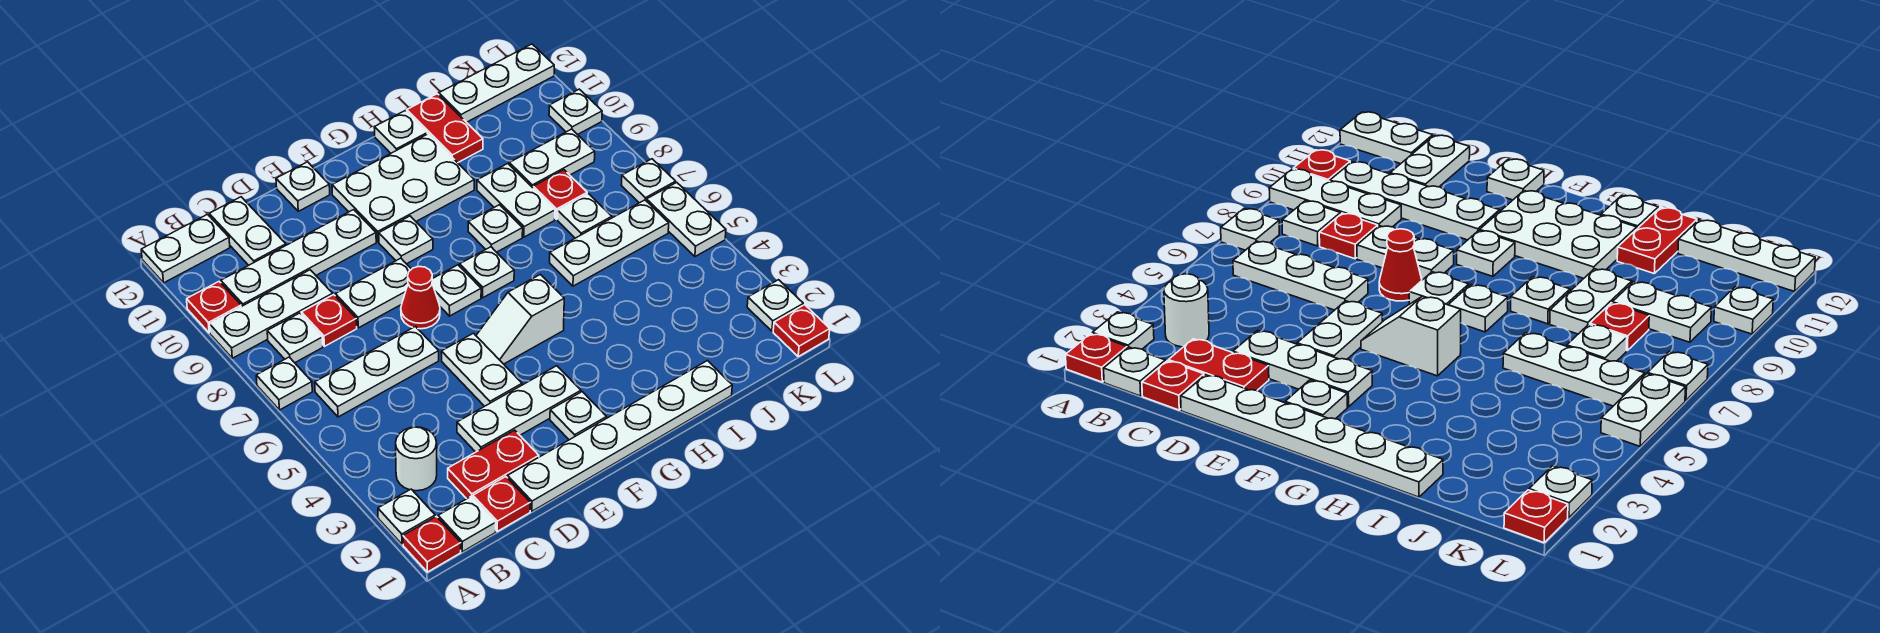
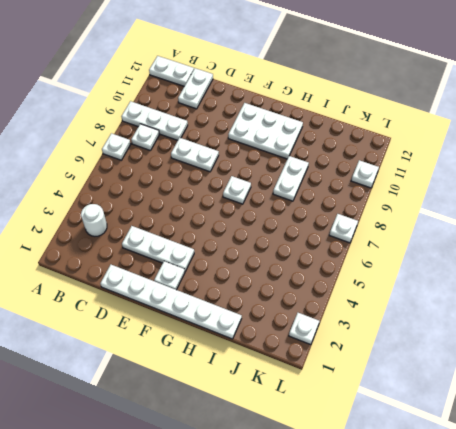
none -> red 1x1 plate [403,516,461,572]
none -> white 1x1 plate [378,489,435,544]
none -> red 1x1 plate [187,282,241,333]
none -> white 1x1 plate [438,496,496,552]

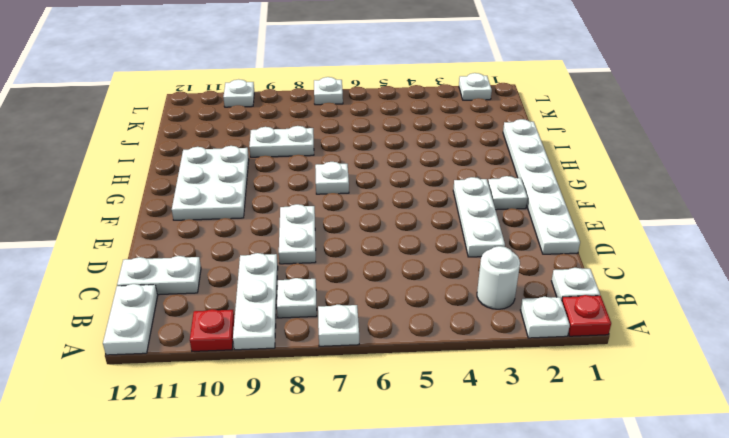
none -> white 1x3 plate [315,327,439,417]
none -> white 1x4 plate [221,210,376,306]
none -> red 1x1 plate [473,477,530,531]
none -> red 1x2 plate [448,430,539,499]

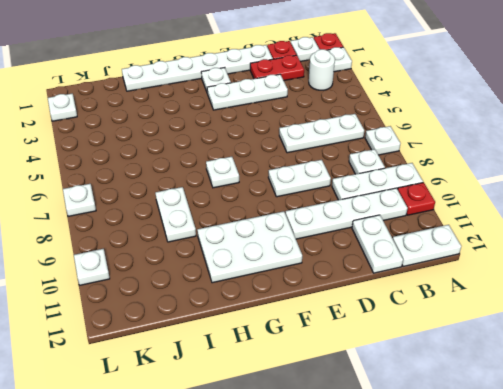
none -> red 1x1 plate [301,295,357,346]
none -> white 1x2 plate [441,333,522,406]
none -> red 1x1 cone [401,267,440,329]
none -> white 1x1 plate [276,162,330,211]

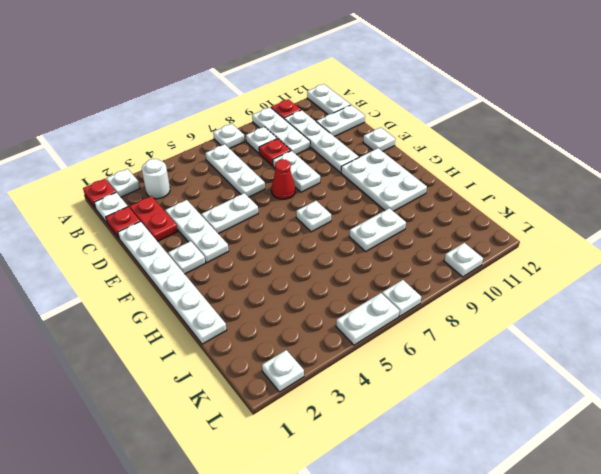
none -> white 1x2 slope [476,274,564,364]
none -> white 1x1 plate [432,265,481,316]
none -> white 1x1 plate [379,216,433,264]
none -> white 1x1 plate [468,205,523,252]

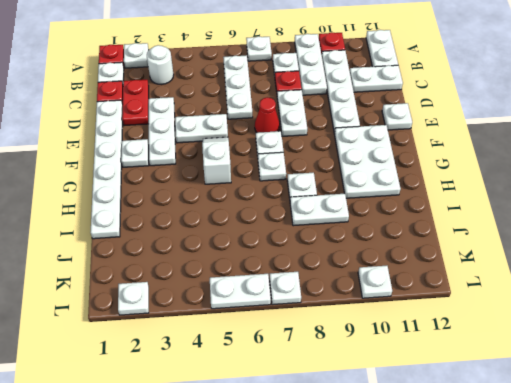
none -> white 1x1 plate [379,216,433,264]
none -> white 1x1 plate [374,111,427,153]
none -> white 1x3 plate [550,200,669,286]
none -> red 1x2 plate [407,94,483,163]

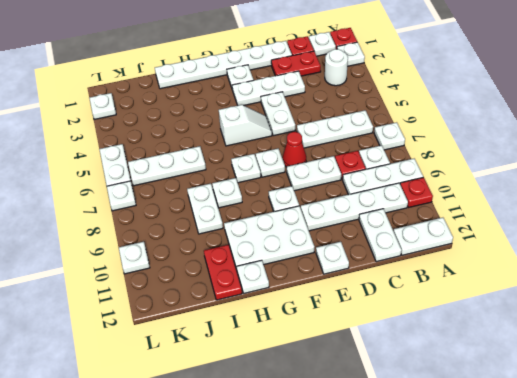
none -> white 1x1 plate [558,194,612,238]
none -> red 1x1 plate [533,170,587,219]
none -> white 1x2 plate [509,129,595,188]
none -> white 1x3 plate [439,44,554,122]

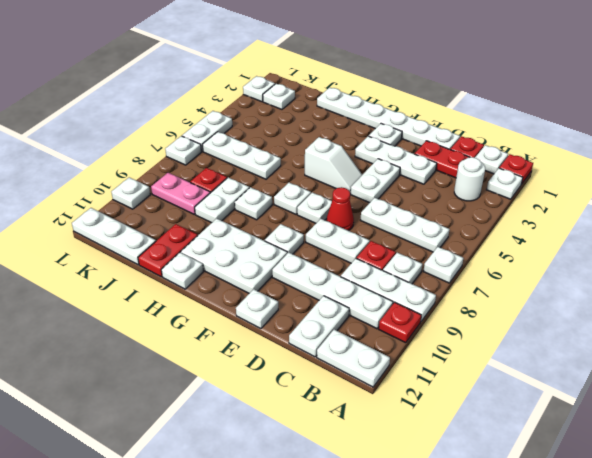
pink 1x2 plate [151,173,210,214] -> white 1x2 plate [509,129,595,188]
white 1x1 plate [263,84,295,109] -> white 1x1 plate moved to [558,194,612,238]
none -> red 1x1 plate [773,305,830,356]

